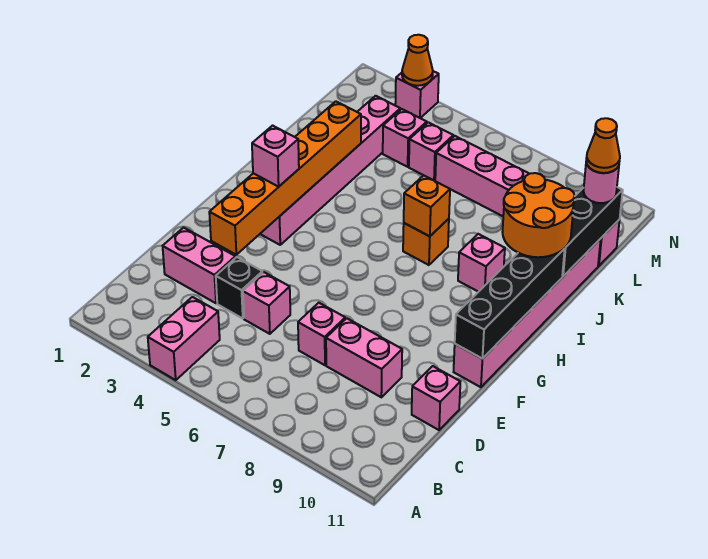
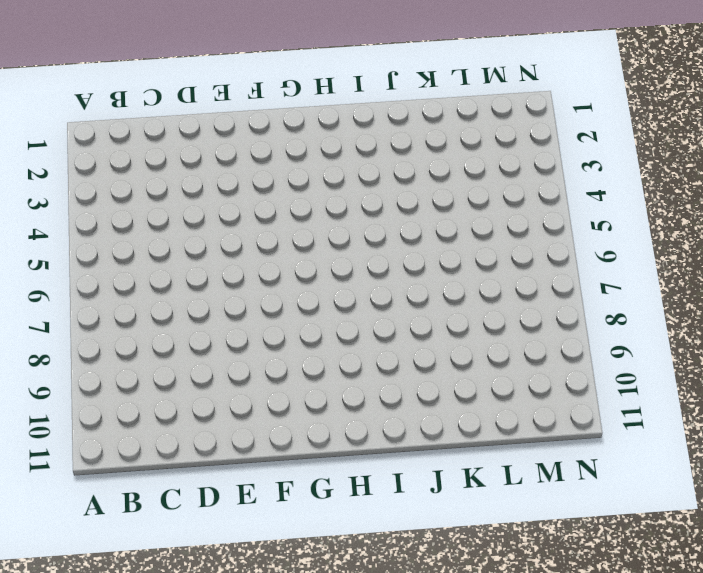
none -> pink 1x2 brick [148,297,220,380]
none -> pink 1x2 brick [163,228,235,303]
none -> black 1x1 brick [216,257,262,318]

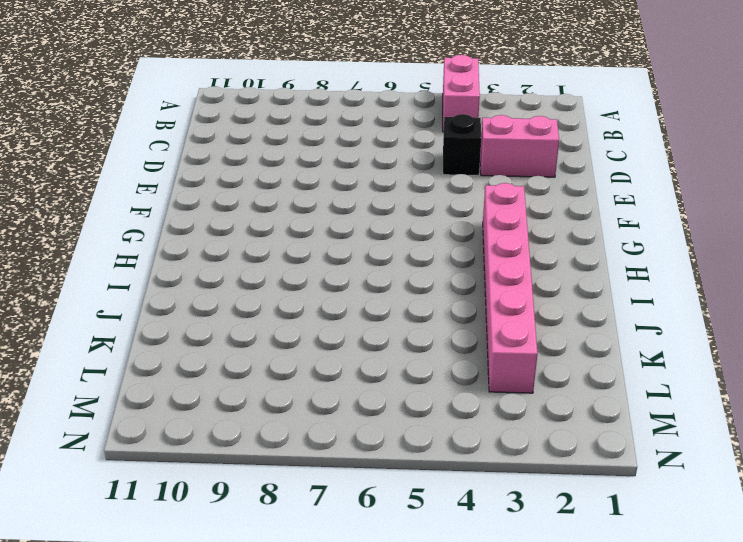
none -> pink 1x1 brick [243,272,290,334]
none -> pink 1x1 brick [298,303,345,365]
none -> pink 1x2 brick [326,318,402,397]

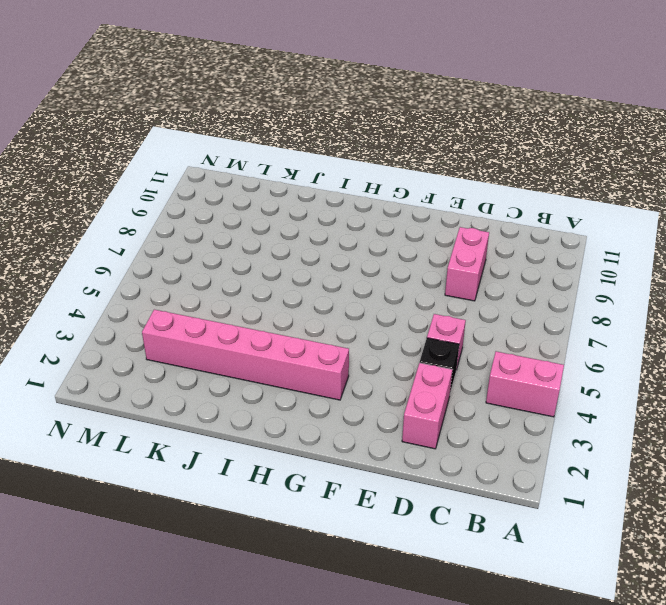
none -> pink 1x1 brick [298,303,345,365]
none -> pink 1x1 brick [412,366,460,430]
none -> pink 1x6 brick [454,239,601,387]

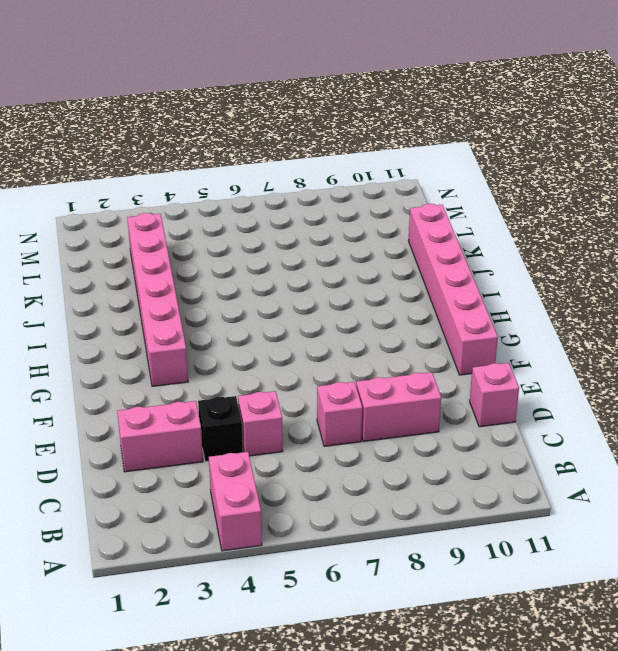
none -> orange 1x1 brick [403,219,449,265]
none -> pink 1x1 brick [458,234,505,292]
none -> pink 1x1 brick [383,109,427,167]

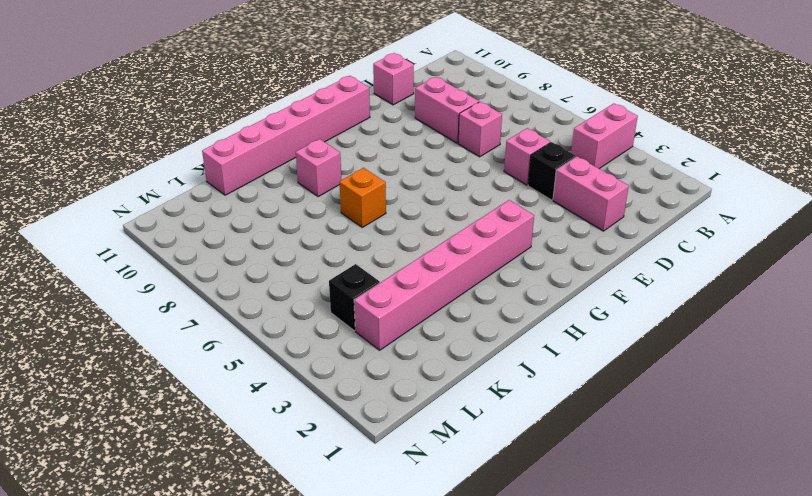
black 1x1 brick [329,264,380,331] -> pink 1x1 brick [383,109,427,167]
none -> pink 1x1 brick [409,122,453,180]
none -> pink 1x6 brick [435,136,620,266]
none -> pink 1x1 brick [395,71,439,118]

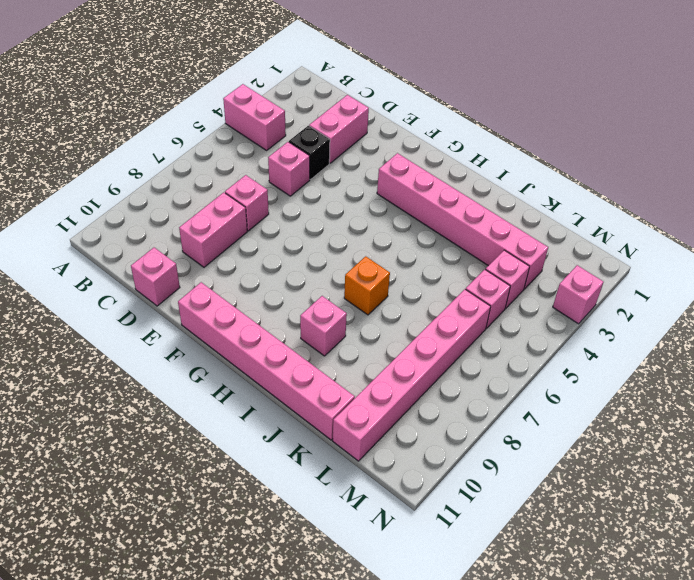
none -> orange 1x6 brick [209,101,361,255]
none -> black 1x4 brick [455,248,565,359]
none -> orange 1x1 brick [404,175,450,236]

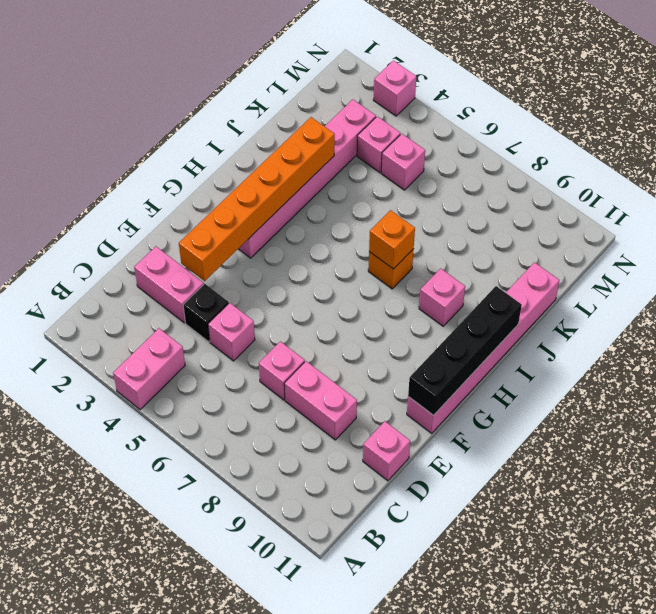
none -> pink 1x6 brick [435,136,620,266]
none -> black 1x3 brick [562,187,623,276]
none -> orange 1x1 cone [402,35,433,86]

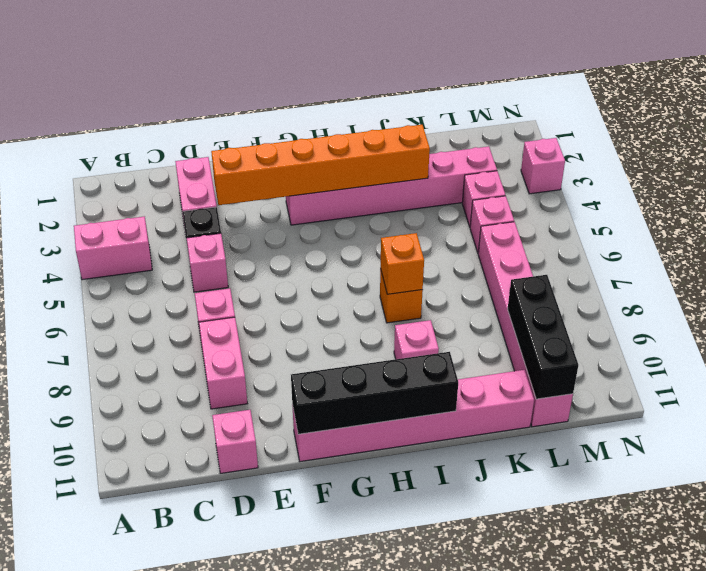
black 1x3 brick [508,275,578,399] -> black 1x3 brick turned to [562,187,623,276]
none -> orange 1x1 cone [402,35,433,86]
none -> pink 1x1 brick [252,126,299,187]
none -> orange 2x2 round brick [502,173,575,257]

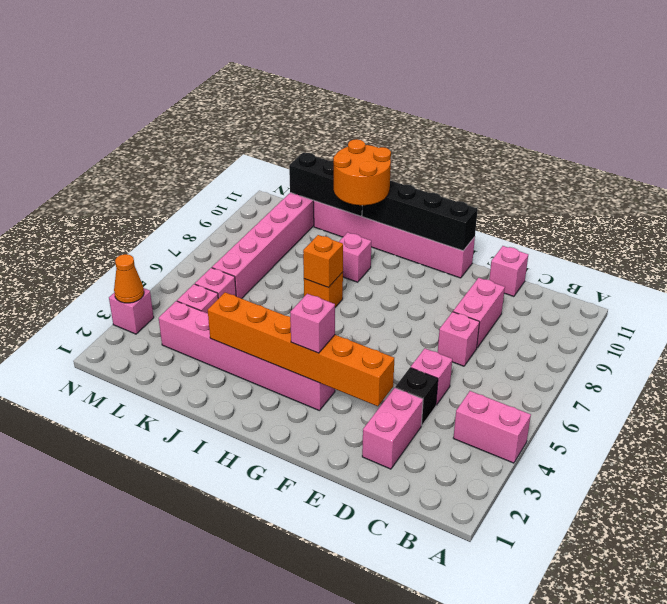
none -> pink 1x1 round brick [584,163,619,203]
none -> orange 1x1 cone [586,118,620,173]

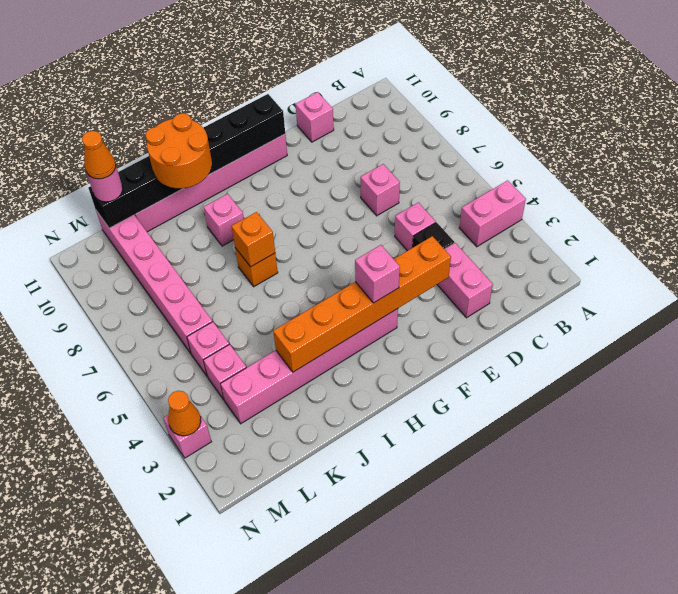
none -> pink 1x2 brick [326,318,402,397]

